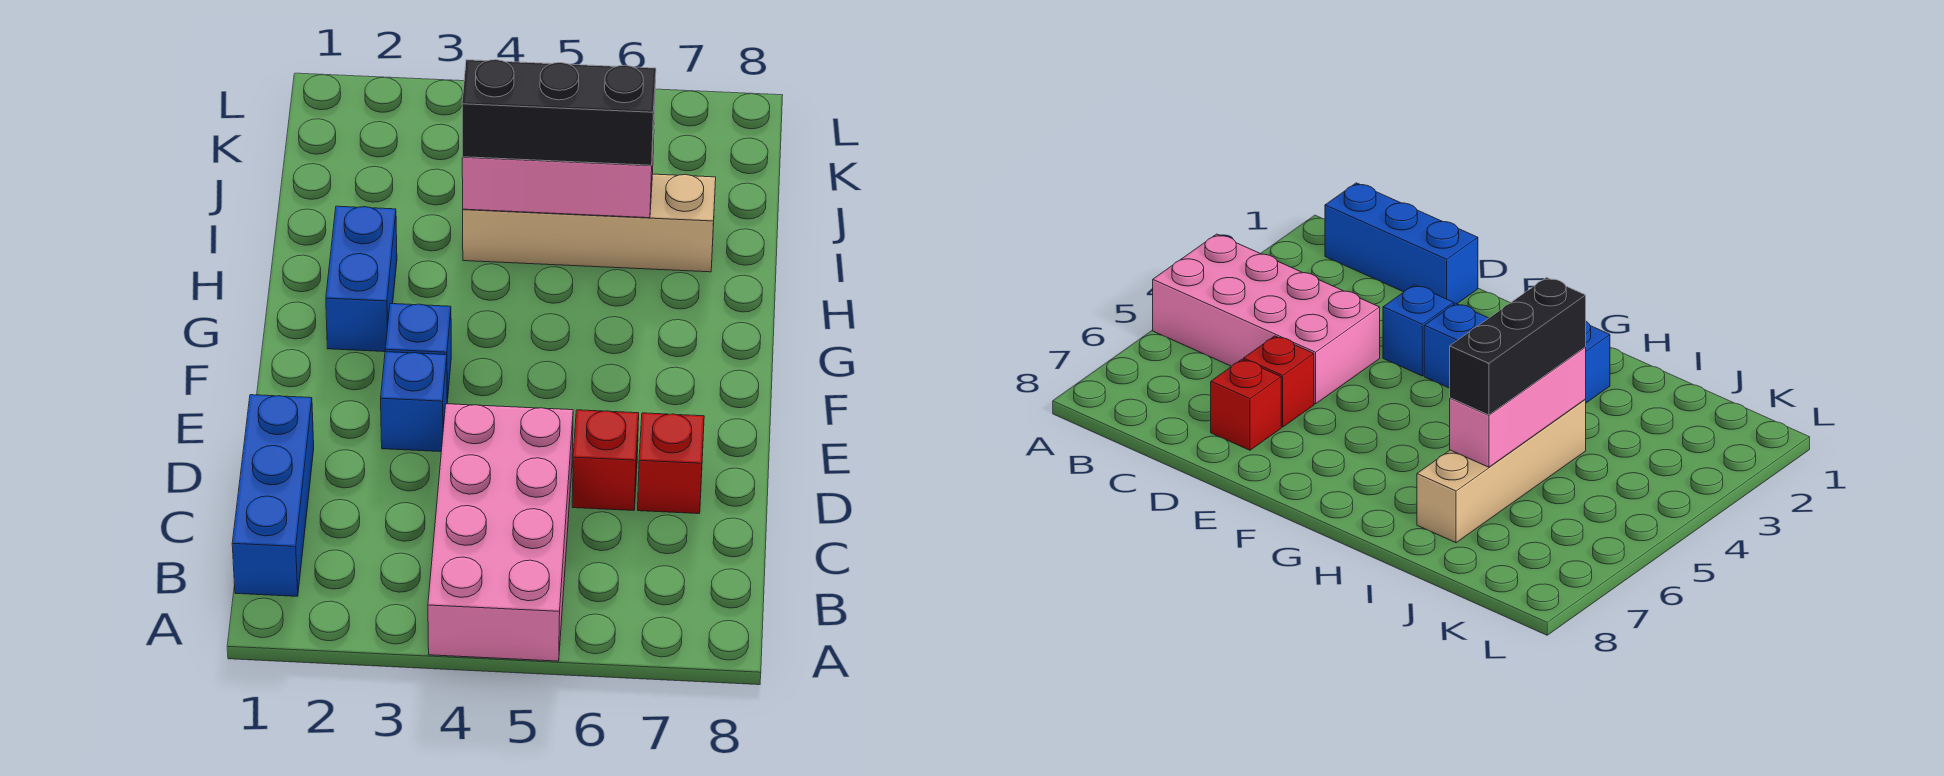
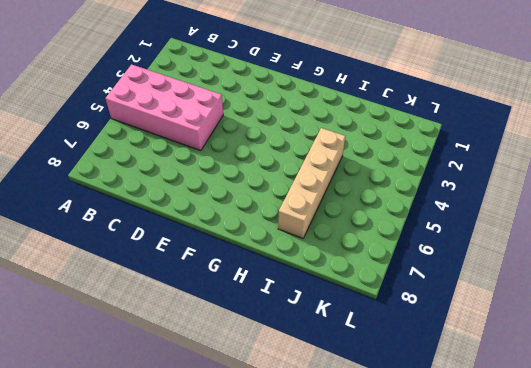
none -> blue 1x3 brick [232,395,314,596]
none -> red 1x1 brick [572,410,639,511]

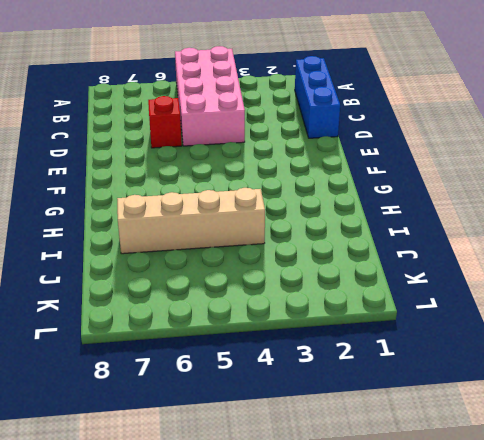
none -> red 1x1 brick [638,413,704,514]
none -> blue 1x1 brick [381,352,447,452]

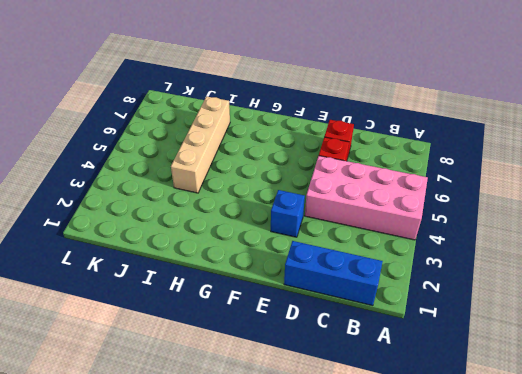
none -> blue 1x1 brick [385,304,451,402]
none -> blue 1x2 brick [326,206,397,352]

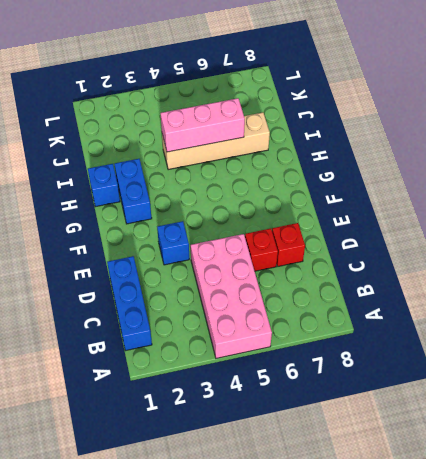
blue 1x1 brick [88,164,120,207] -> blue 1x1 brick moved to [385,304,451,402]
none -> black 1x3 brick [462,60,656,165]

